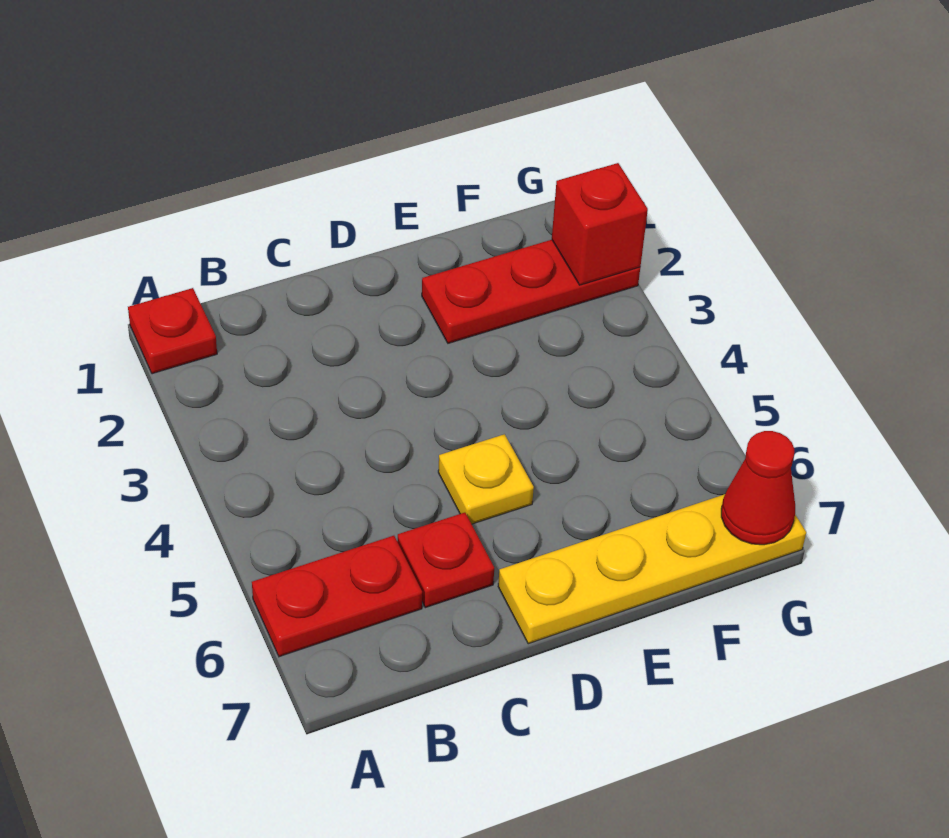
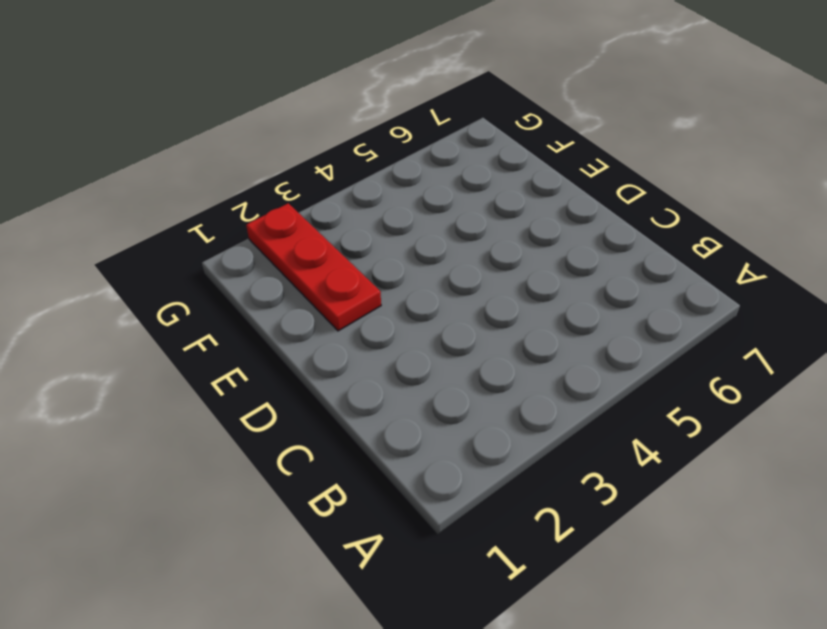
none -> red 1x1 plate [128,288,217,374]
none -> red 1x2 plate [252,536,422,657]

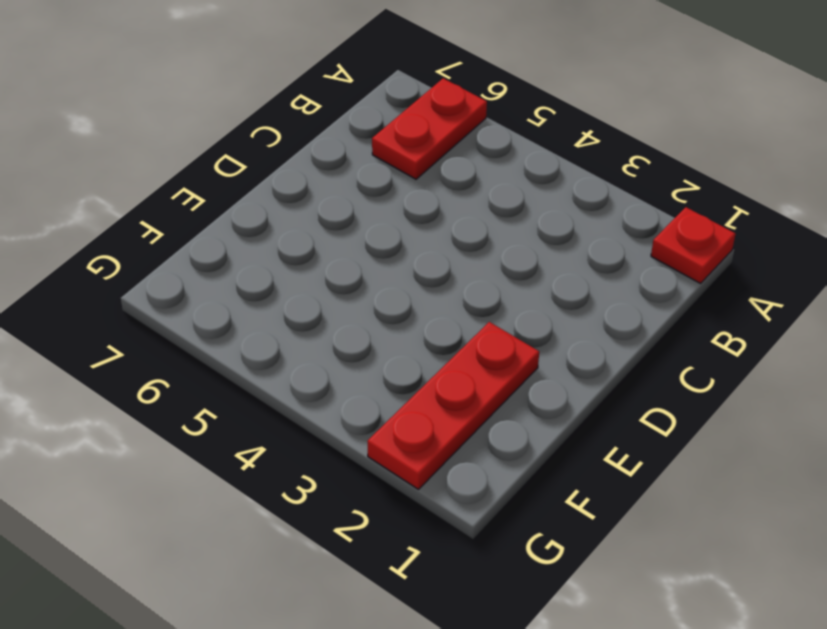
none -> red 1x1 plate [397,513,494,608]
none -> yellow 1x1 plate [438,434,534,524]

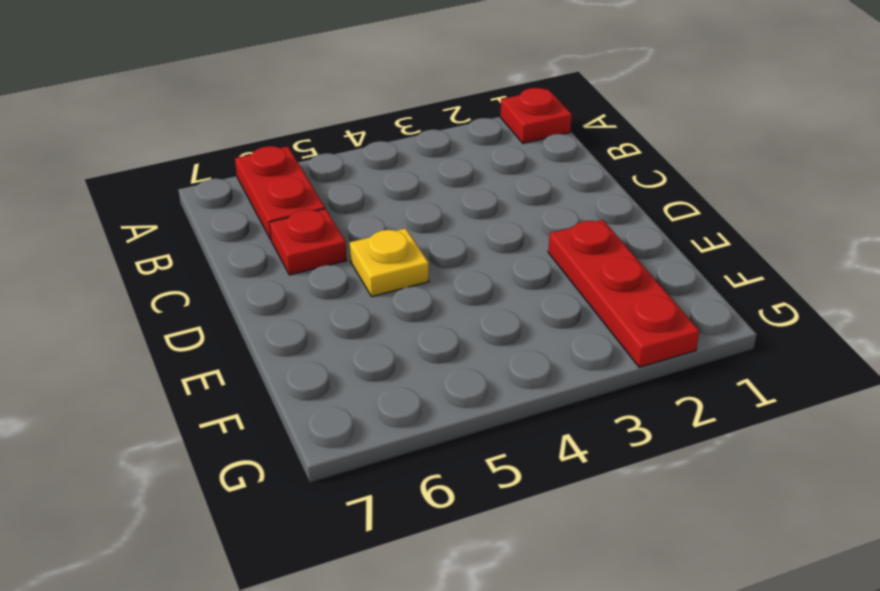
none -> yellow 1x4 plate [498,494,806,644]
none -> red 1x1 brick [552,163,648,285]

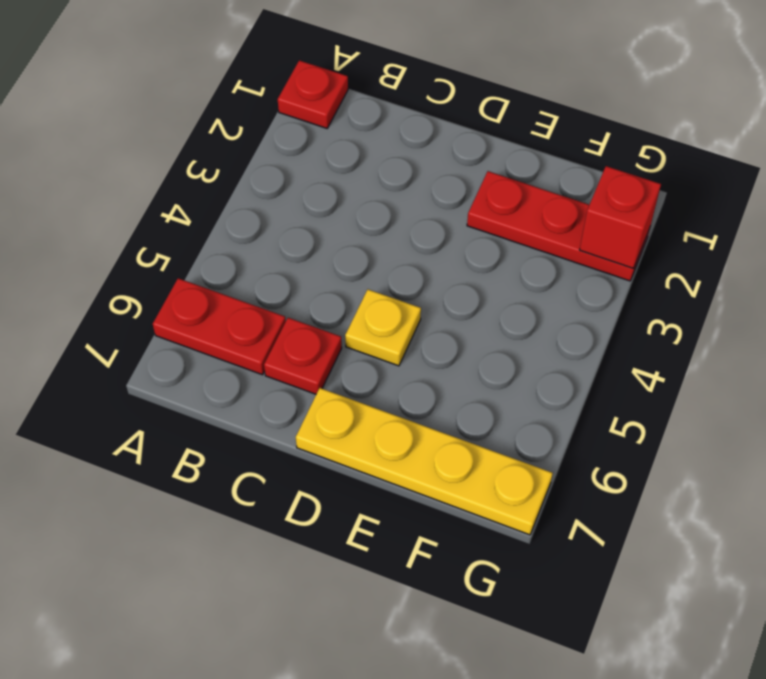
none -> red 1x1 cone [721,431,795,545]

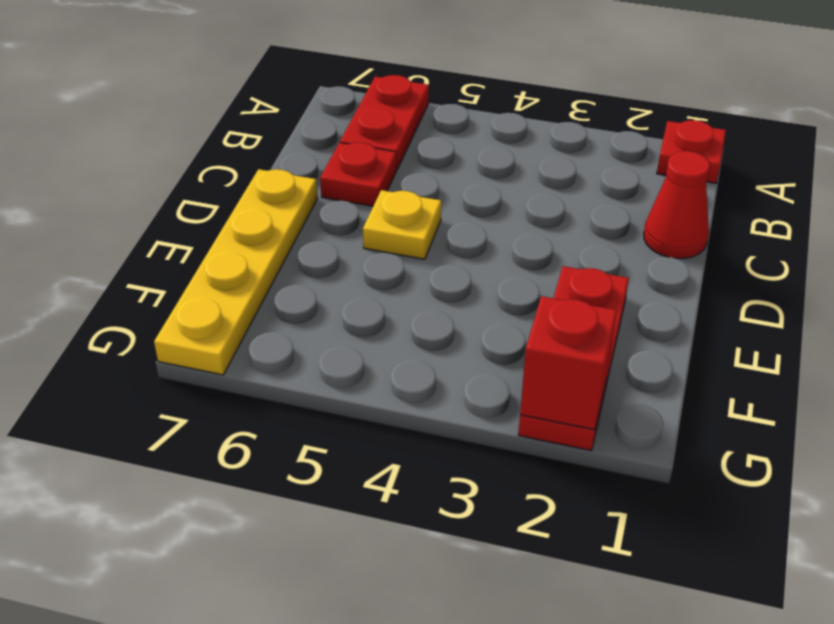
red 1x1 cone [644,151,710,259] -> red 1x1 cone moved to [721,431,795,545]

